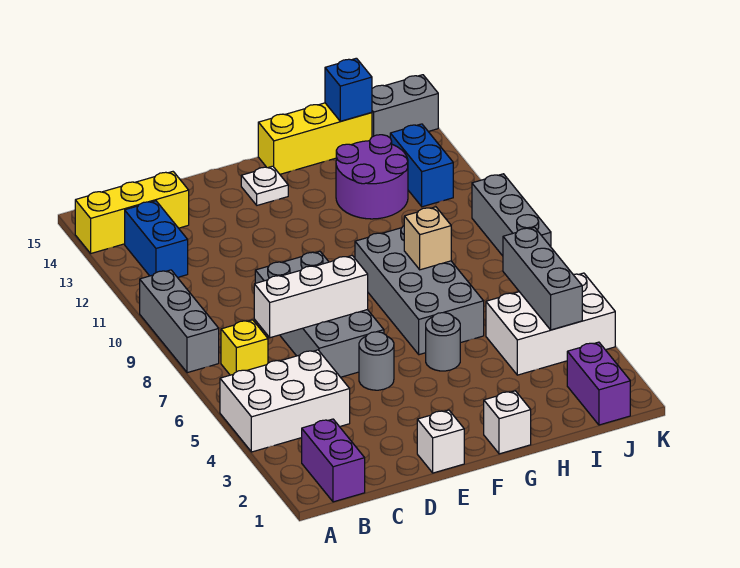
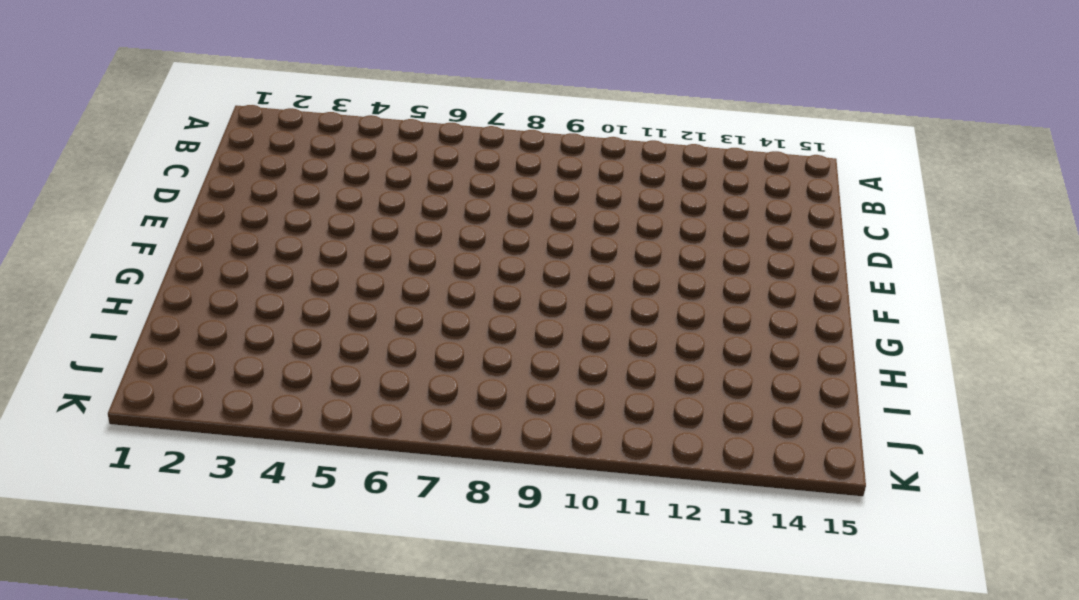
none -> white 2x3 brick [220,350,350,452]
none -> grey 1x3 brick [140,270,219,373]
none -> yellow 1x3 brick [75,172,189,253]

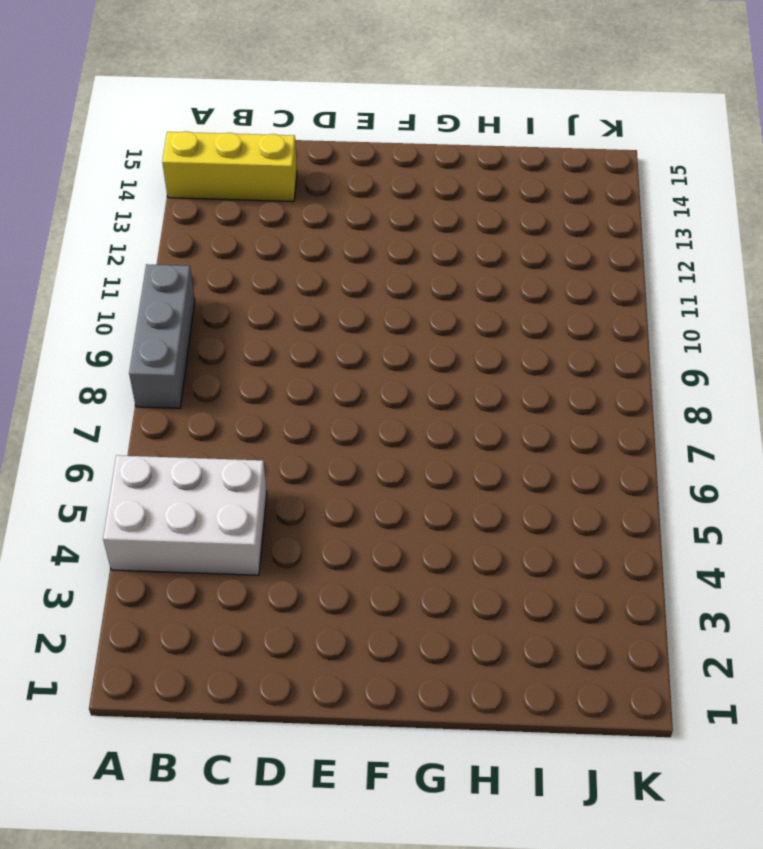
none -> purple 1x2 brick [302,419,365,502]
none -> yellow 1x1 brick [221,320,268,375]
none -> blue 1x2 brick [125,201,188,277]

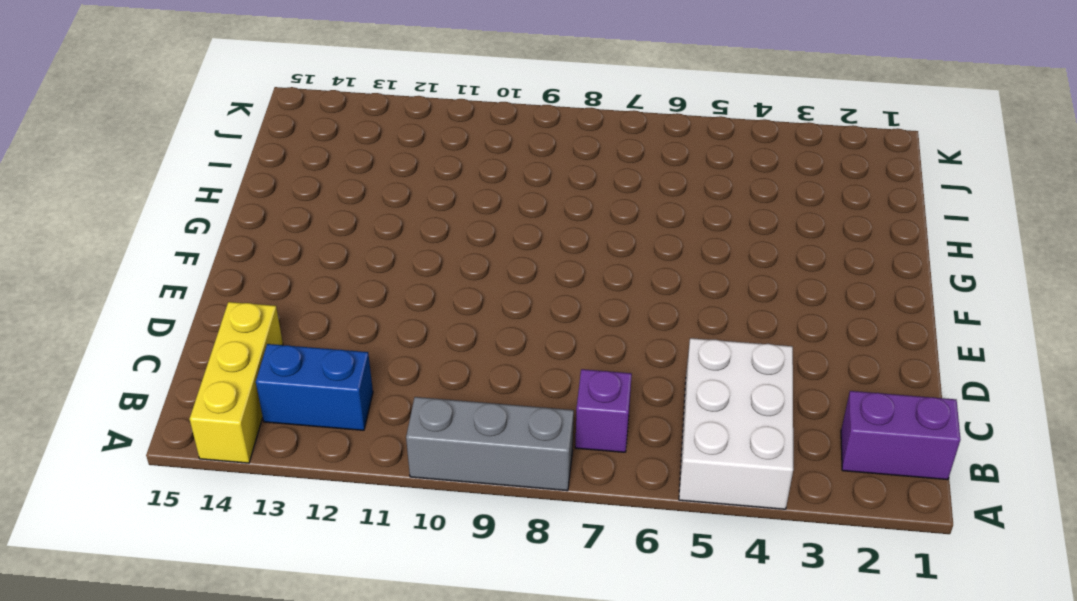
purple 1x1 brick [575,369,632,452] -> yellow 1x1 brick [221,320,268,375]
none -> grey 2x4 brick [255,251,384,377]
none -> white 1x1 brick [417,410,464,473]
none -> grey 1x1 round brick [359,332,394,390]

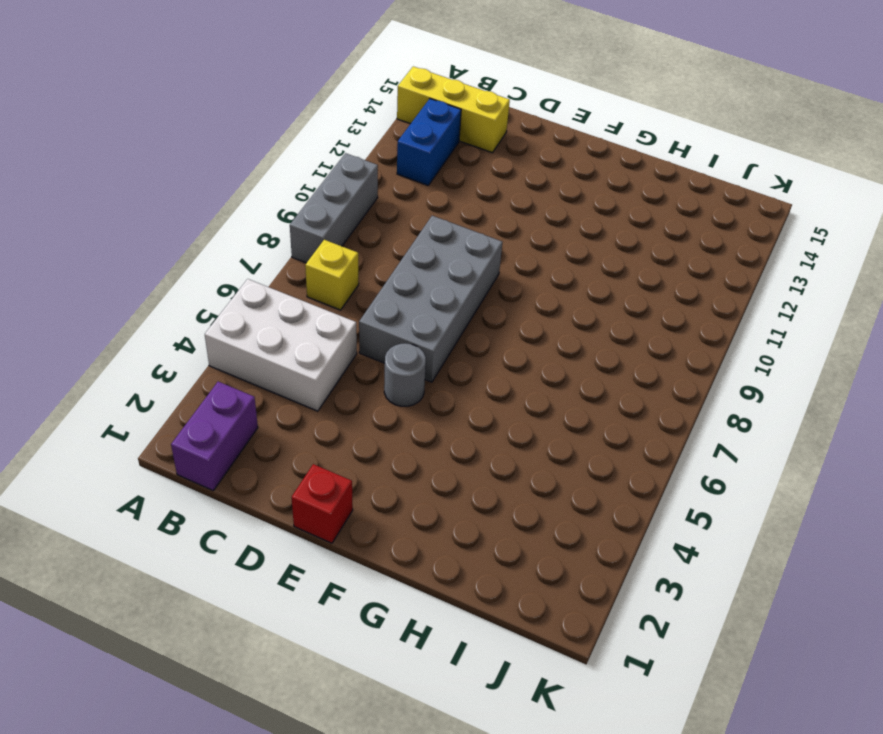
red 1x1 brick [291,464,353,543] -> white 1x1 brick [417,410,464,473]
none -> white 1x1 plate [241,166,288,205]
none -> white 1x1 brick [484,391,531,454]
none -> grey 1x1 round brick [426,313,460,371]

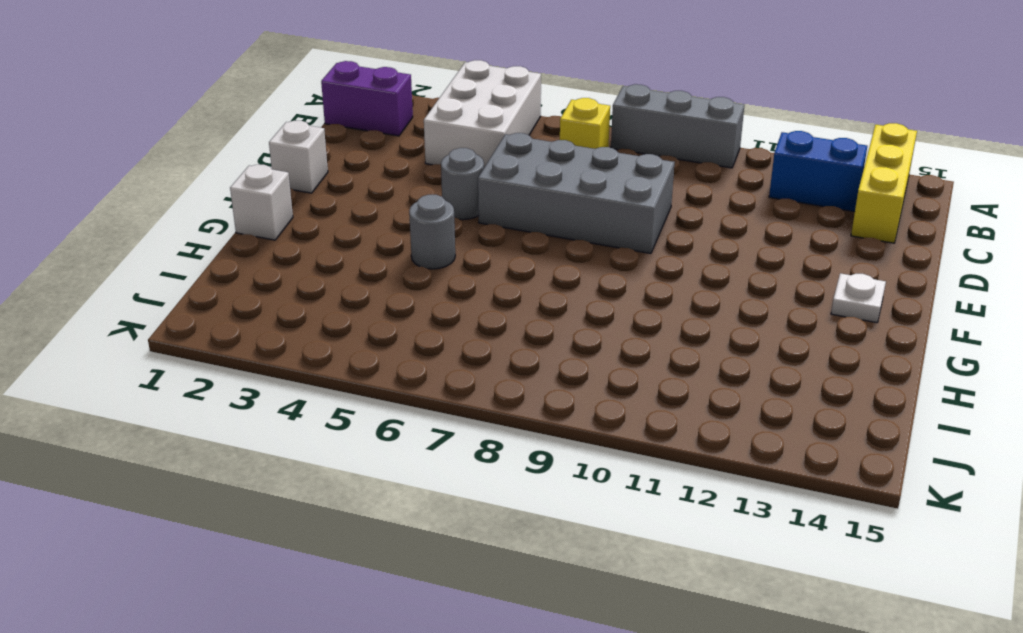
none -> grey 2x4 brick [355,226,484,355]
none -> yellow 1x3 brick [258,103,372,174]
none -> purple 2x2 round brick [336,135,408,219]

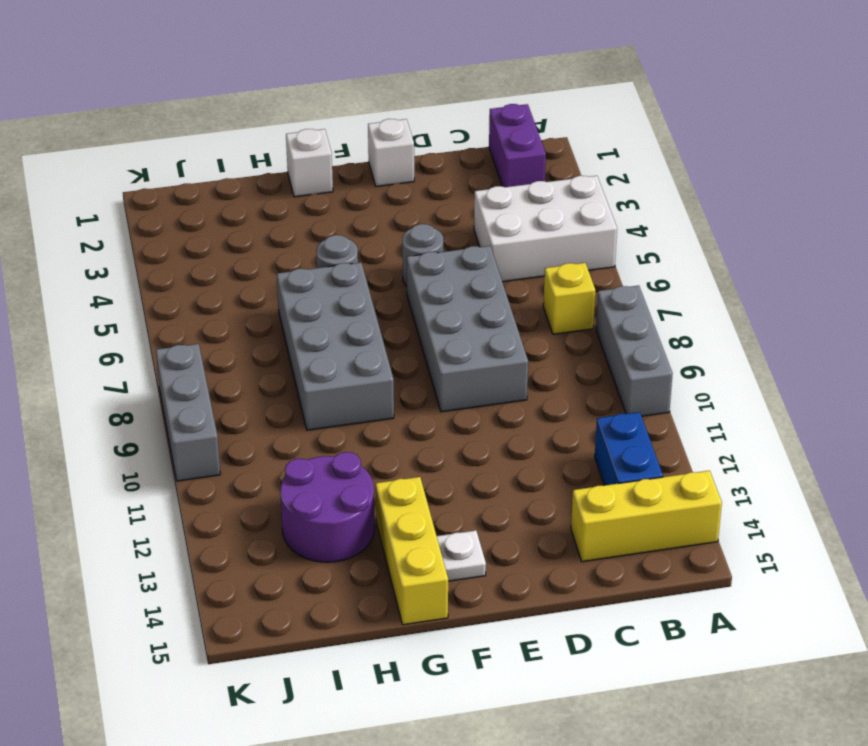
yellow 1x3 brick [376,477,448,625] -> yellow 1x3 brick turned to [258,103,372,174]
none -> white 2x3 brick [486,273,615,375]
none -> purple 1x2 brick [567,342,630,425]
none -> blue 1x2 brick [390,124,453,207]

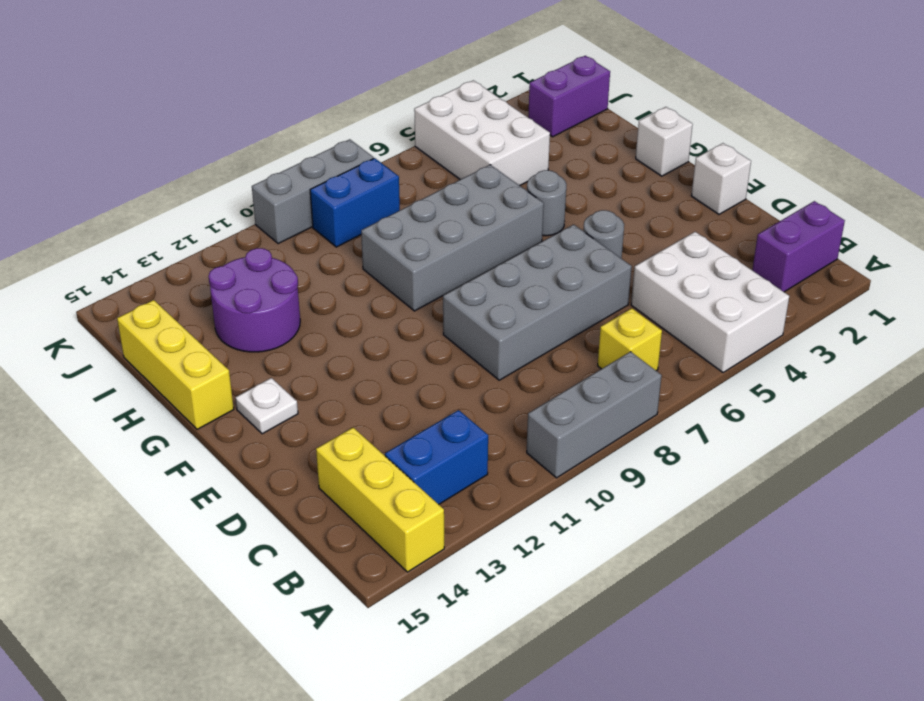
blue 1x2 brick [310,158,400,247] -> blue 1x2 brick moved to [390,124,453,207]
none -> grey 1x2 brick [372,75,438,138]
none -> white 1x3 brick [254,256,368,338]
none -> tan 1x1 brick [404,207,451,270]

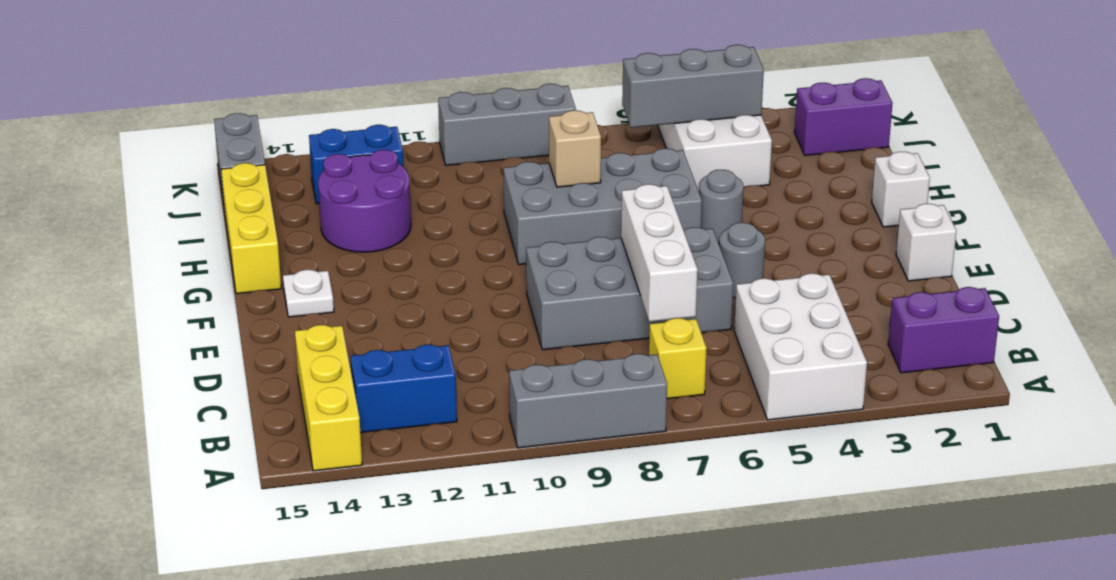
none -> blue 1x1 brick [325,58,372,121]

